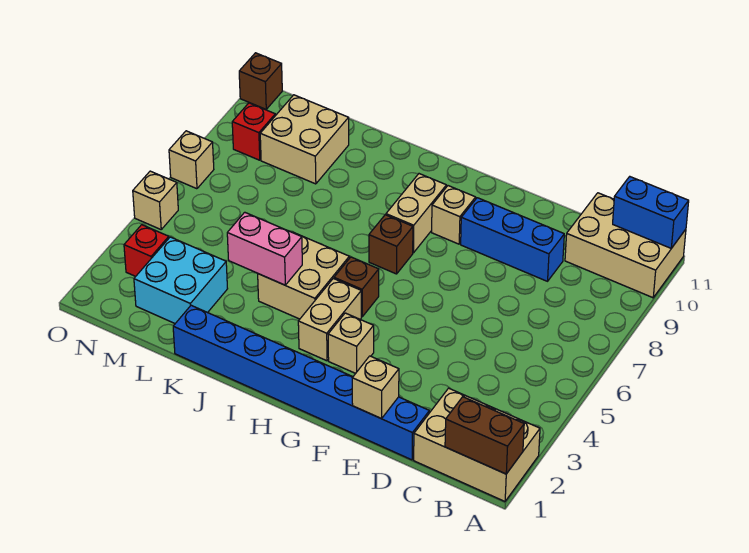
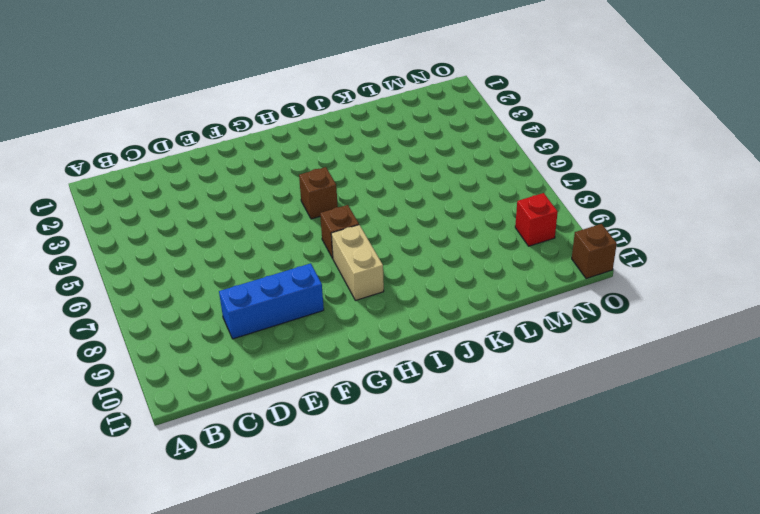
none -> tan 2x3 brick [414,388,540,501]
none -> tan 2x3 brick [565,193,686,298]
none -> blue 1x8 brick [173,305,429,460]

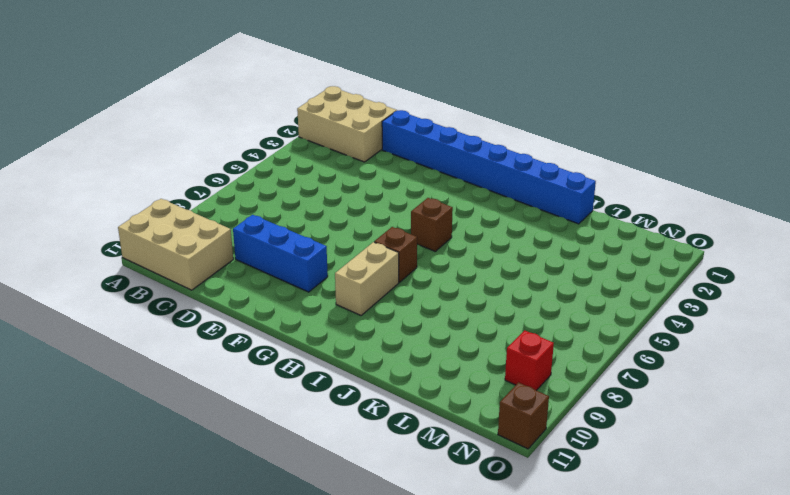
none -> tan 1x1 brick [328,313,374,373]
none -> tan 1x1 brick [432,186,476,244]
none -> tan 1x2 brick [298,278,361,361]

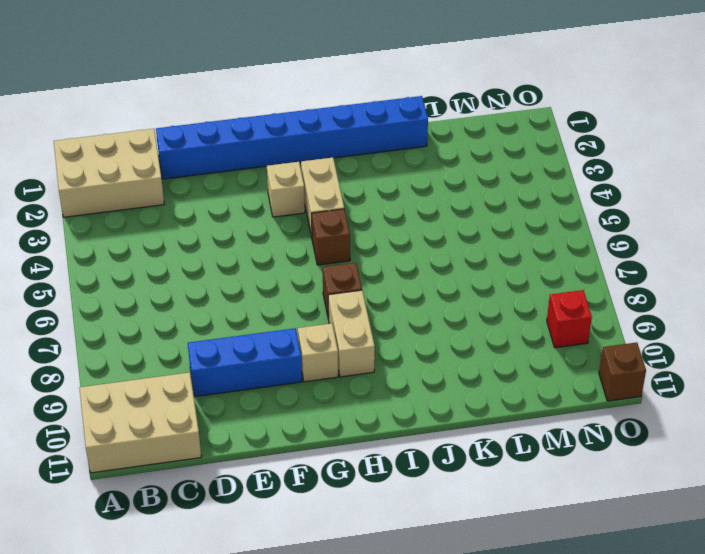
none -> tan 2x2 brick [258,232,349,319]
none -> cyan 2x2 brick [134,237,228,323]
none -> tan 2x2 brick [260,95,349,184]

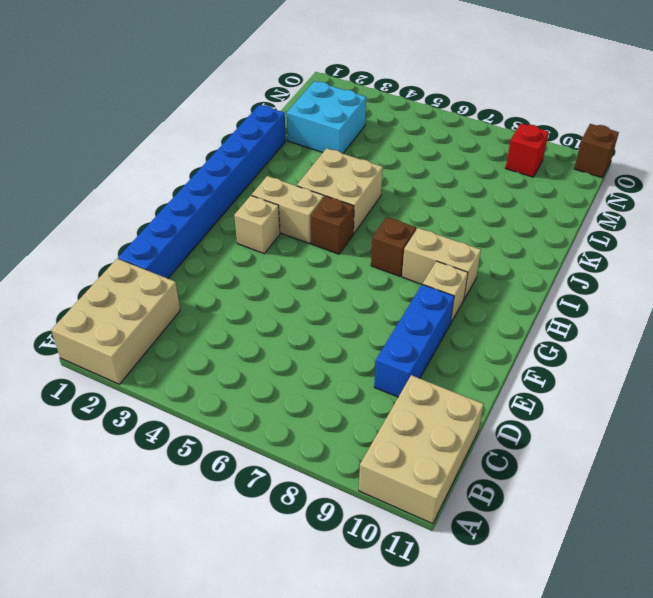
none -> tan 2x2 brick [260,95,349,184]
none -> red 1x1 brick [124,225,169,276]
none -> tan 1x1 brick [133,171,178,229]

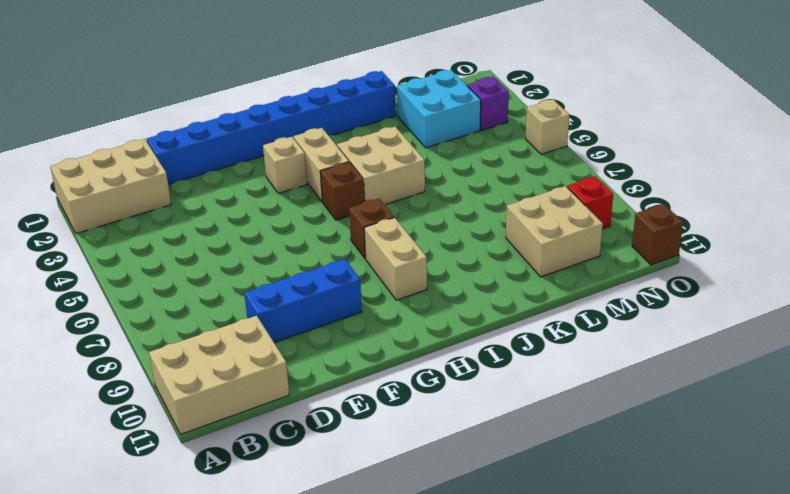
purple 1x1 brick [467,77,509,130] -> red 1x1 brick [124,225,169,276]
none -> tan 1x1 brick [432,186,476,244]
none -> tan 1x1 brick [169,131,214,189]
none -> brown 1x2 brick [445,397,524,474]

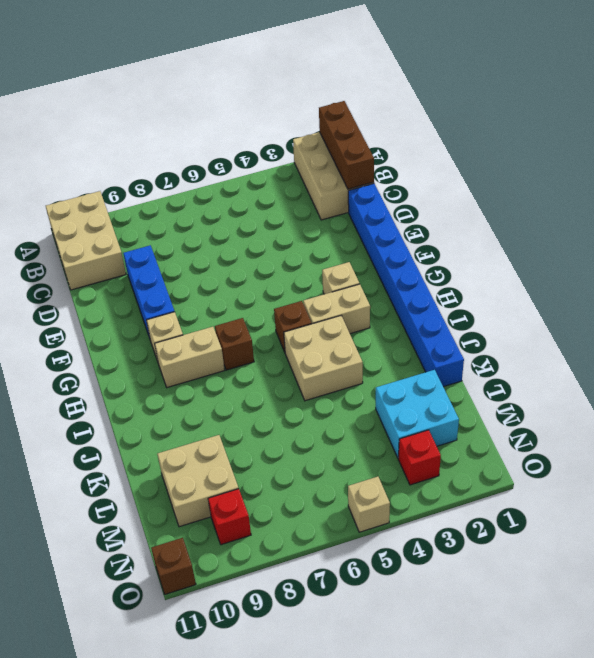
brown 1x3 brick [319,101,374,189] -> brown 1x2 brick [445,397,524,474]
none -> tan 1x1 brick [169,131,214,189]
none -> blue 1x2 brick [613,177,689,248]
none -> tan 1x1 brick [352,356,399,418]

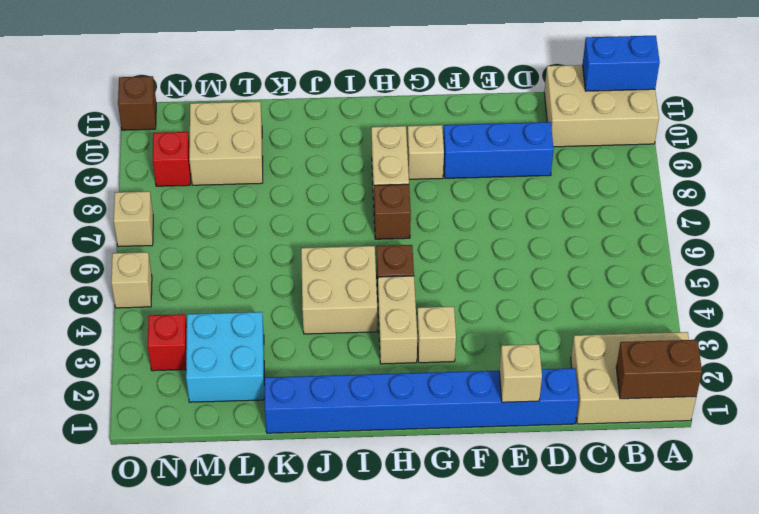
none -> pink 1x2 brick [227,212,302,285]

